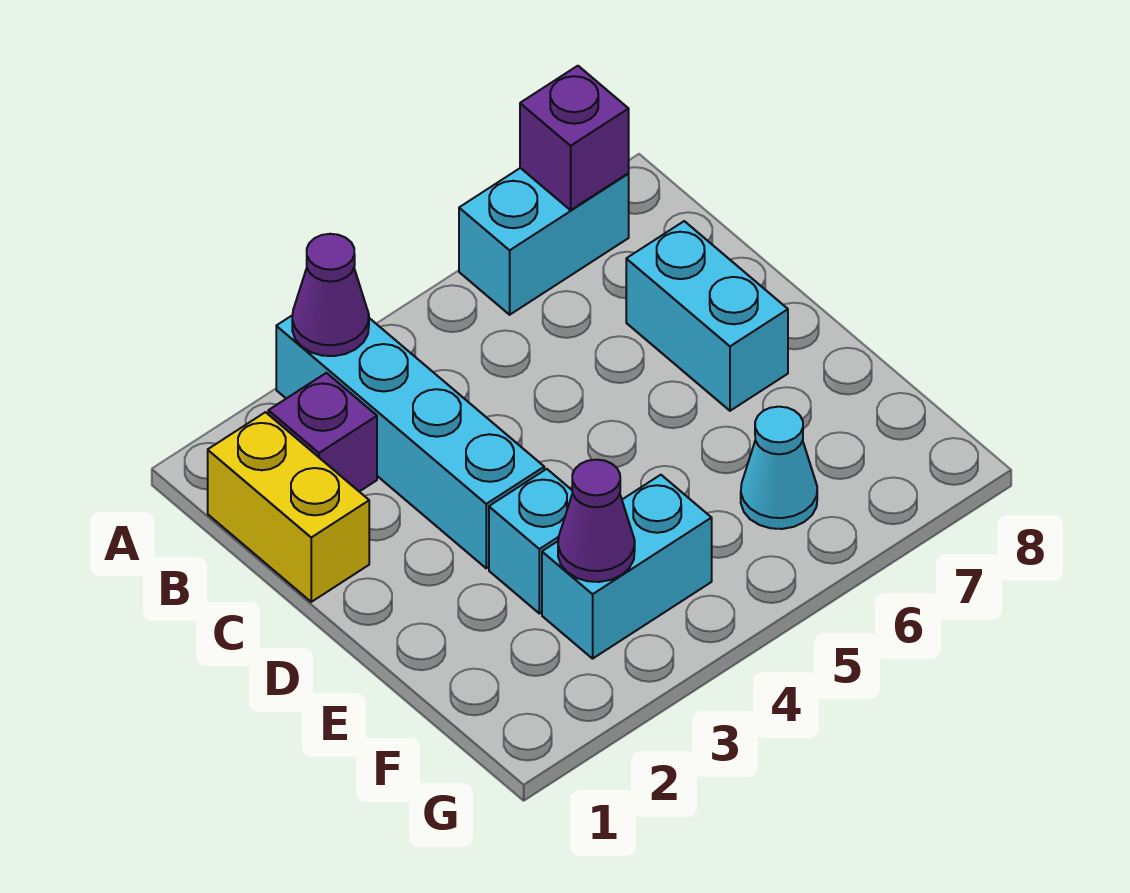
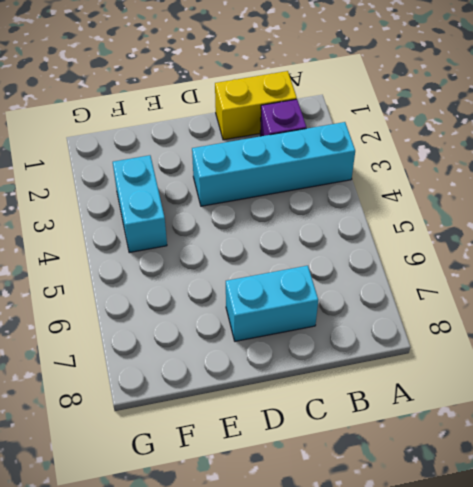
none -> cyan 1x2 brick [459,168,629,315]
none -> cyan 1x1 brick [489,469,573,613]

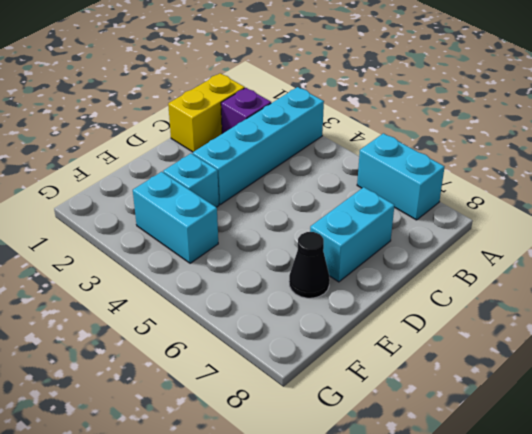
black 1x1 cone [289,232,330,298] -> none
none -> cyan 1x1 cone [741,407,817,529]
none -> purple 1x1 cone [292,234,369,356]

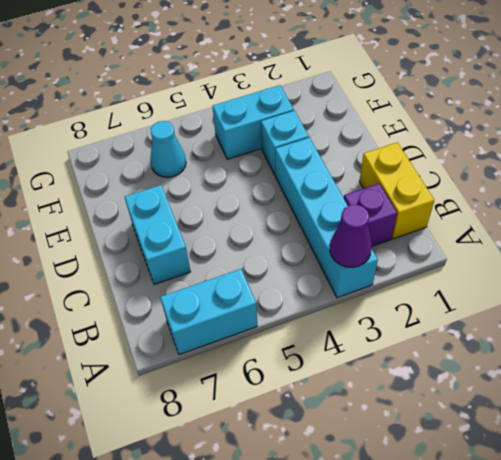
none -> purple 1x1 brick [520,66,629,210]
none -> purple 1x1 cone [558,460,635,582]

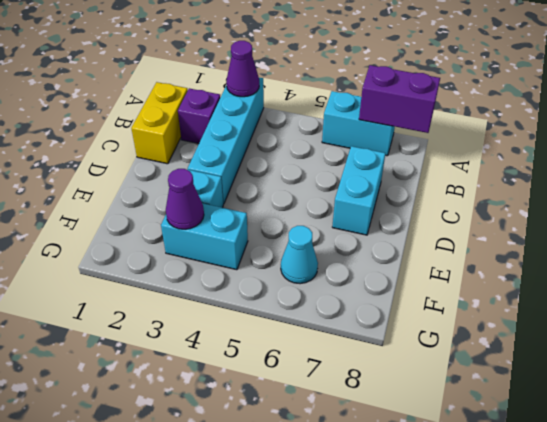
purple 1x2 brick [359,65,440,133] -> purple 1x1 brick [520,66,629,210]

